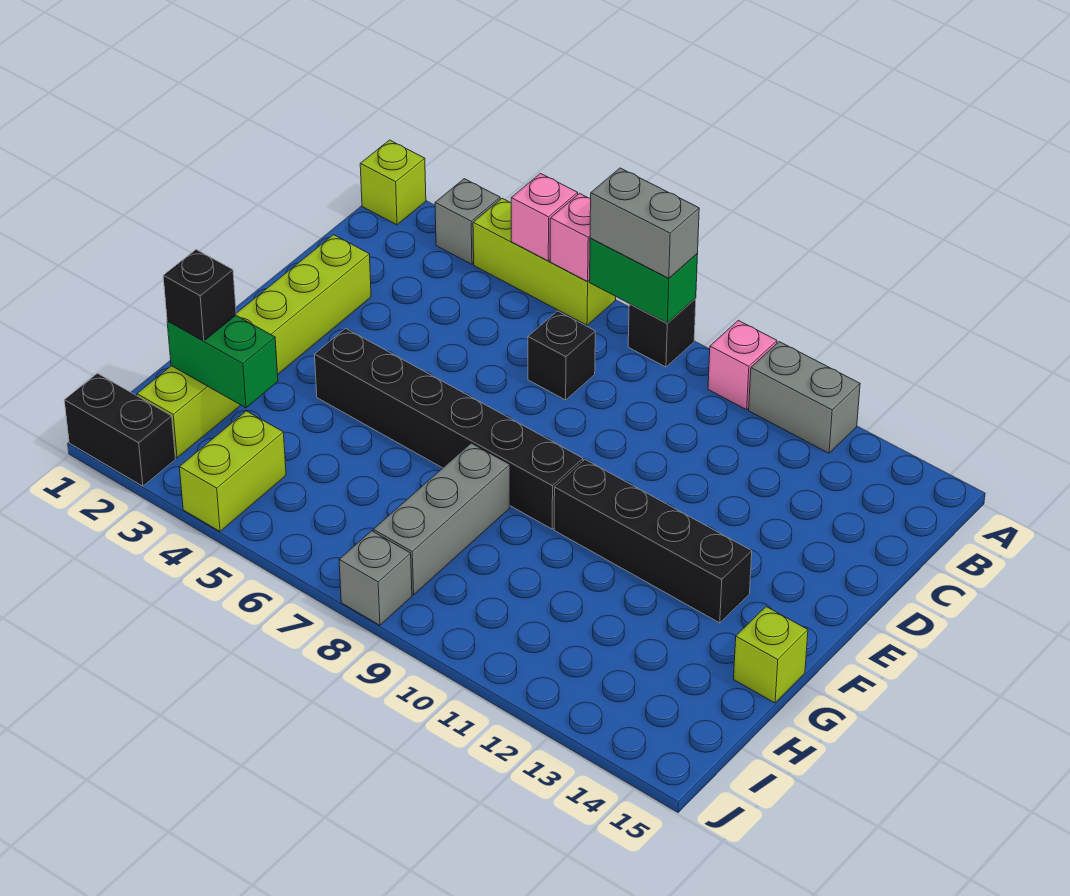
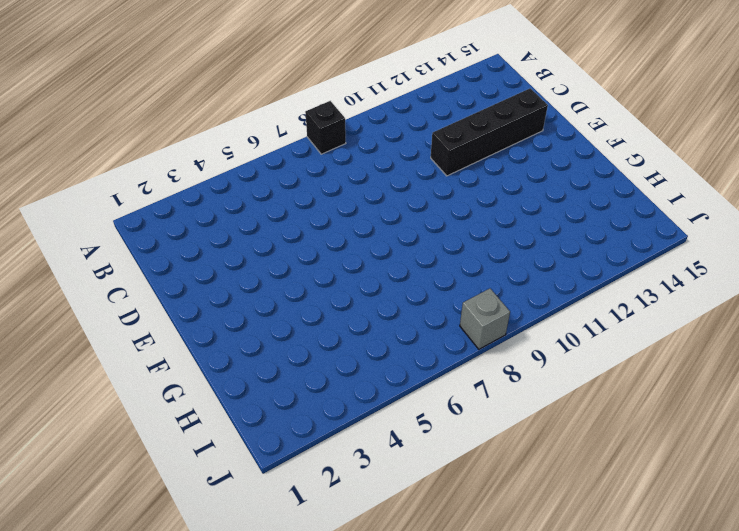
black 1x4 brick [431,88,548,176] -> black 1x4 brick moved to [554,460,752,623]
none -> lime 1x1 brick [360,140,426,225]
none -> grey 1x1 brick [435,179,500,264]
none -> lime 1x3 brick [473,198,616,325]

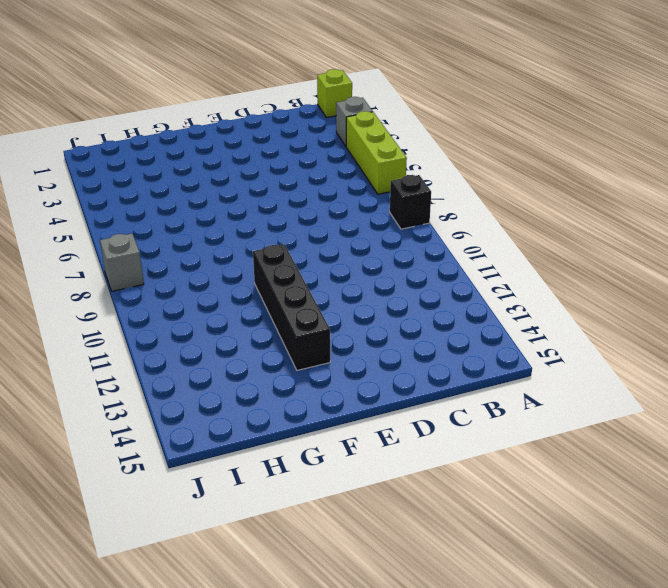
none -> pink 1x1 brick [708,320,777,410]
none -> grey 1x2 brick [749,342,860,453]
none -> black 1x1 brick [528,311,595,400]

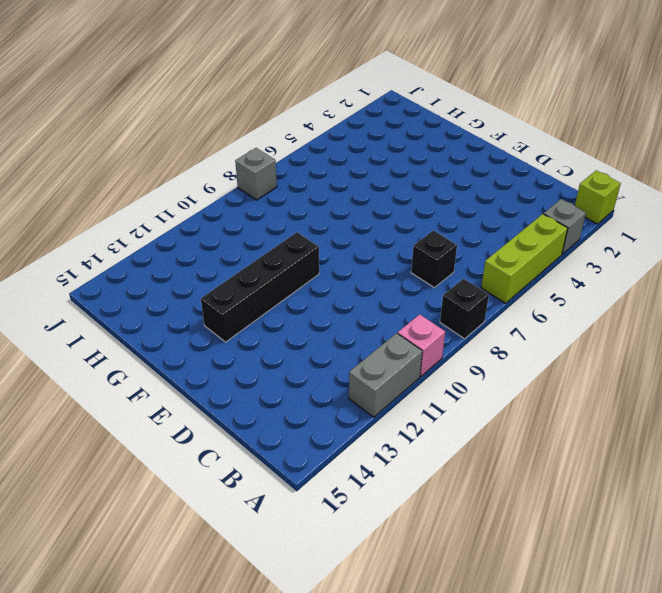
none -> lime 1x6 brick [137,235,371,458]
none -> black 1x6 brick [315,328,583,529]
none -> grey 1x3 brick [373,443,510,595]

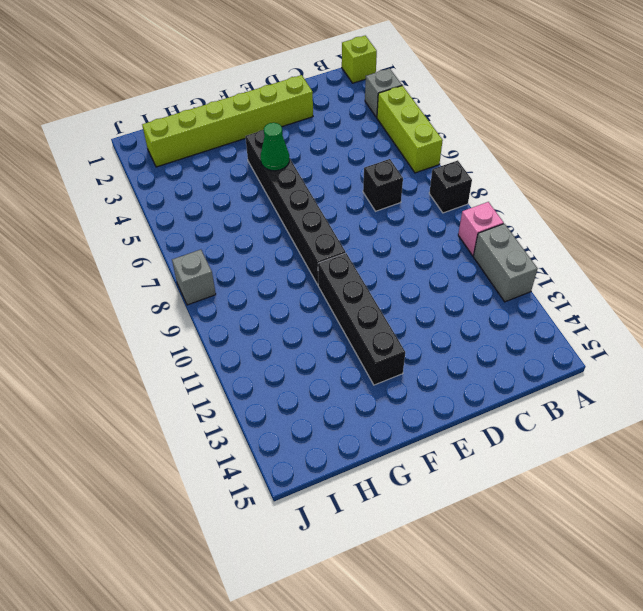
green 1x1 cone [260,123,289,171] -> none
none -> grey 1x3 brick [373,443,510,595]
none -> lime 1x1 brick [734,607,808,703]
none -> lime 1x2 brick [179,411,286,531]

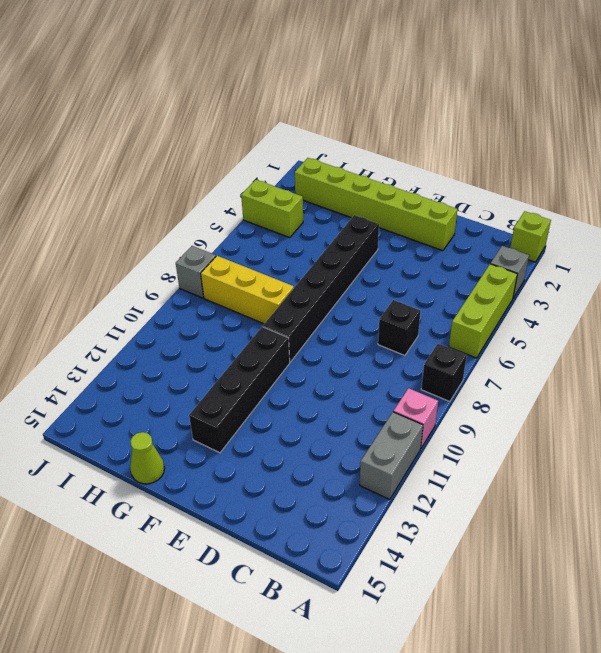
yellow 1x3 brick [201,256,294,324] -> grey 1x3 brick [373,443,510,595]
lime 1x1 cone [130,432,164,484] -> lime 1x1 brick [734,607,808,703]
none -> black 1x2 brick [64,373,175,486]
none -> pink 1x1 brick [511,174,578,261]
none -> pink 1x1 brick [550,193,591,281]

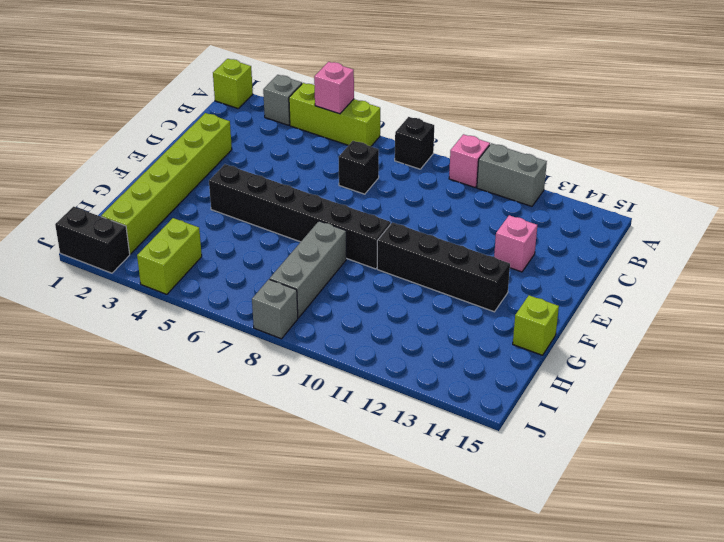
pink 1x1 brick [494,215,537,272] -> pink 1x1 brick moved to [550,193,591,281]
none -> green 1x2 brick [590,238,698,323]
none -> green 1x2 brick [167,316,278,408]
none -> grey 1x2 brick [590,168,699,278]

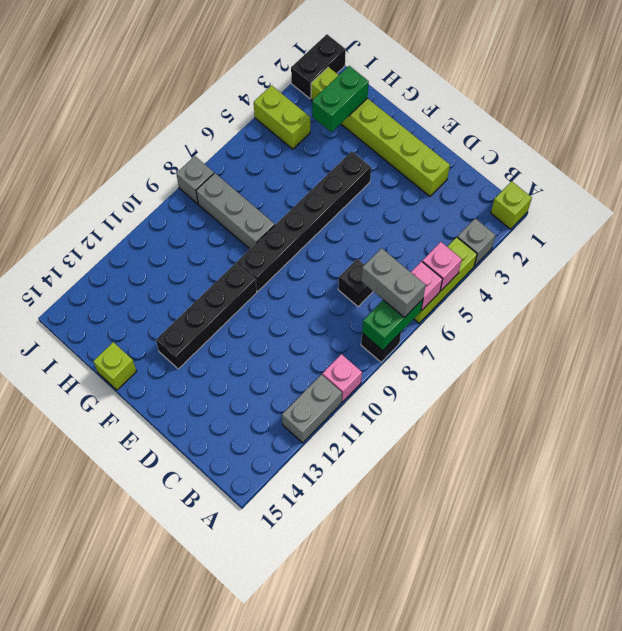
grey 1x2 brick [361,248,426,318] -> grey 1x2 brick turned to [590,168,699,278]
none -> black 1x1 brick [163,250,236,341]

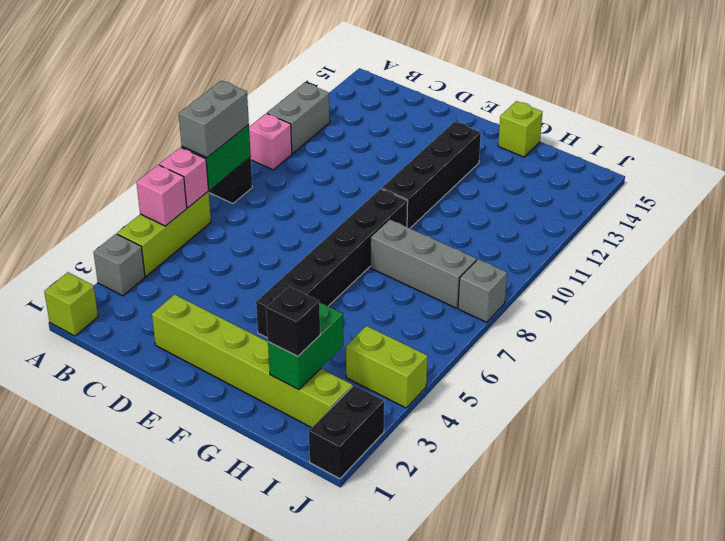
none -> black 1x1 brick [528,311,595,400]

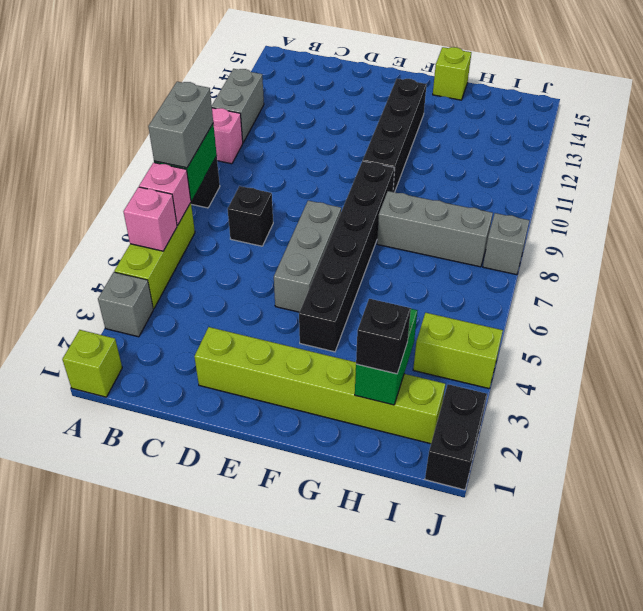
grey 1x3 brick [274,201,341,312] -> none

